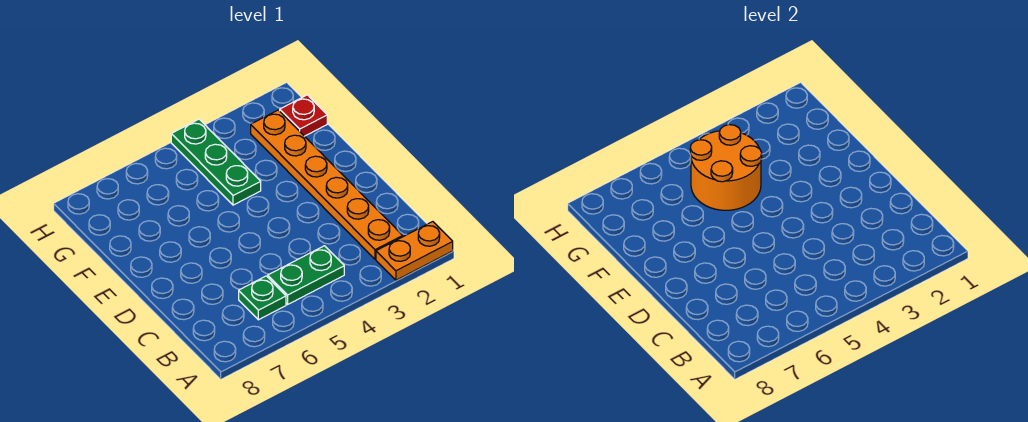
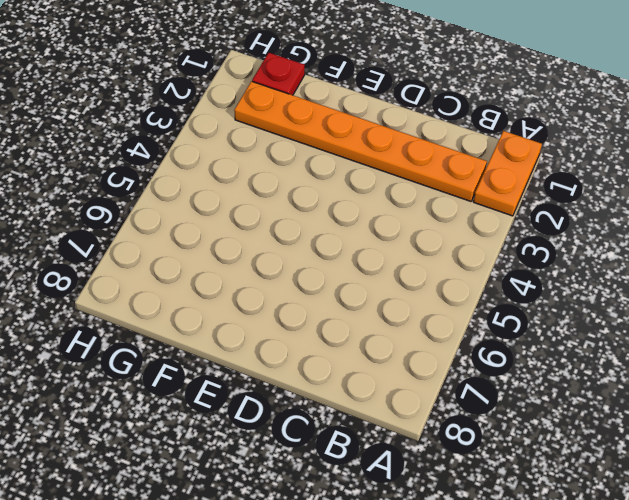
none -> green 1x2 plate [268,246,344,304]
none -> green 1x1 plate [239,276,286,320]

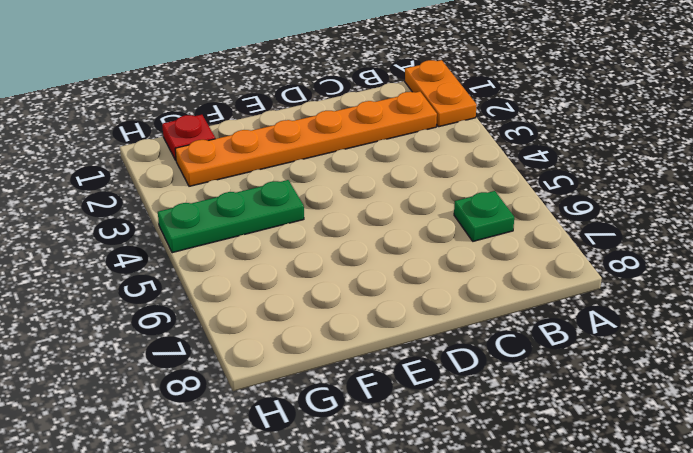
none -> green 1x2 plate [268,246,344,304]
none -> orange 2x2 round brick [690,125,762,210]

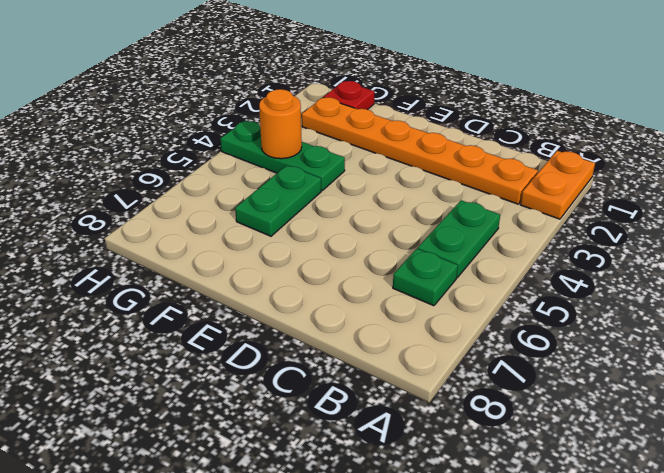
green 1x2 plate [235,165,321,236] -> none
orange 1x1 round brick [259,89,302,159] -> orange 2x2 round brick [690,125,762,210]

